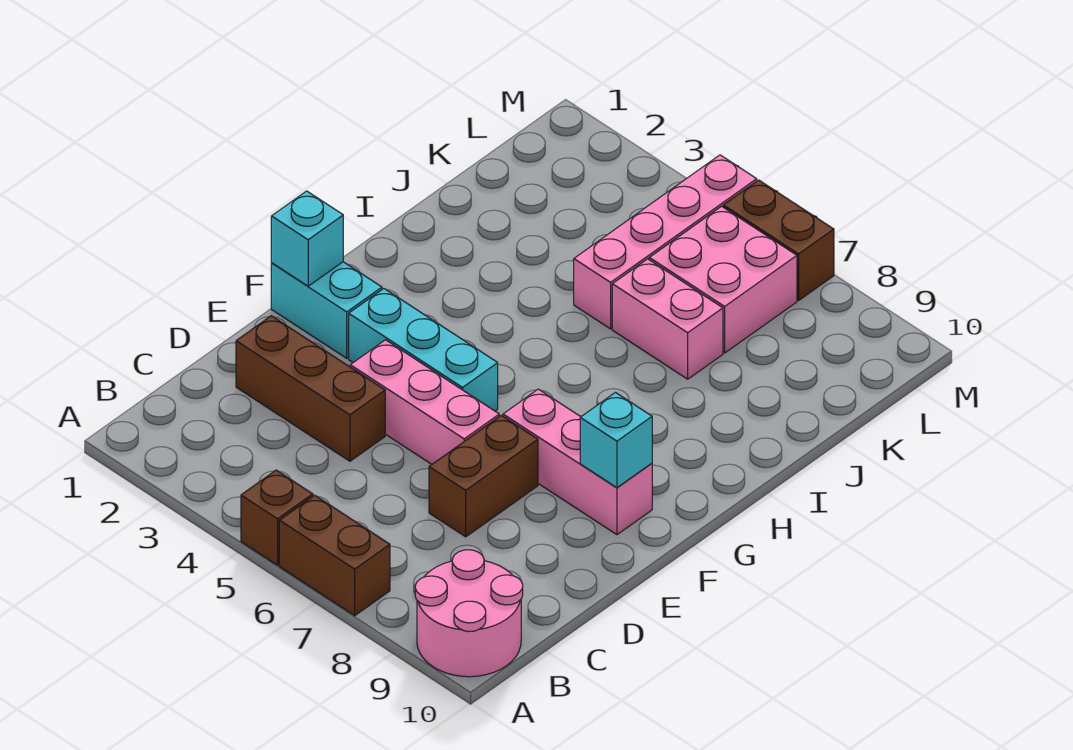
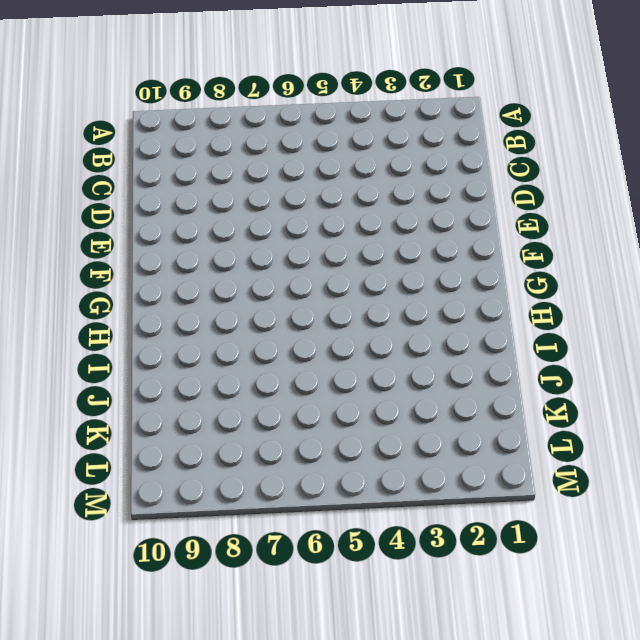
none -> brown 1x1 brick [241,470,313,565]
none -> brown 1x2 brick [279,495,390,616]
none -> pink 2x2 round brick [415,550,523,677]

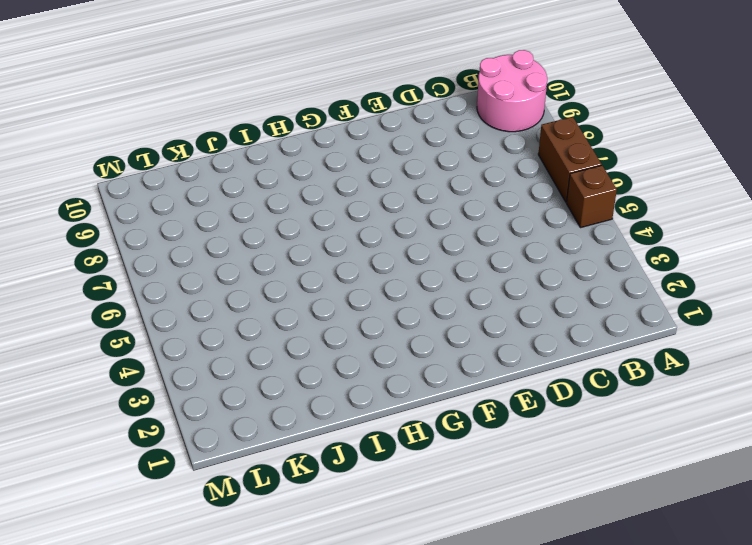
none -> brown 1x3 brick [236,316,385,461]
none -> brown 1x2 brick [429,415,538,537]
none -> pink 1x3 brick [350,340,499,464]

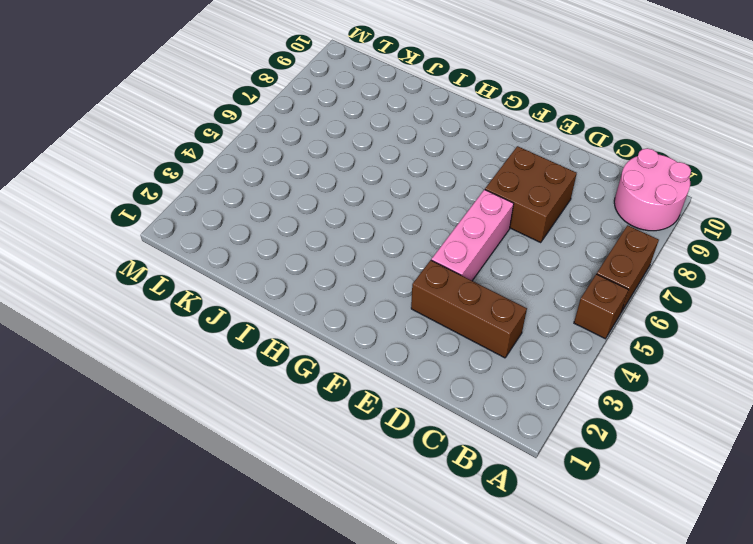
brown 1x3 brick [411,260,527,358] -> brown 1x3 brick turned to [236,316,385,461]
brown 2x2 brick [485,146,577,242] -> brown 1x2 brick [429,415,538,537]
none -> cyan 1x2 brick [271,262,382,358]
none -> cyan 1x3 brick [349,289,498,411]
none -> pink 1x3 brick [503,389,652,535]

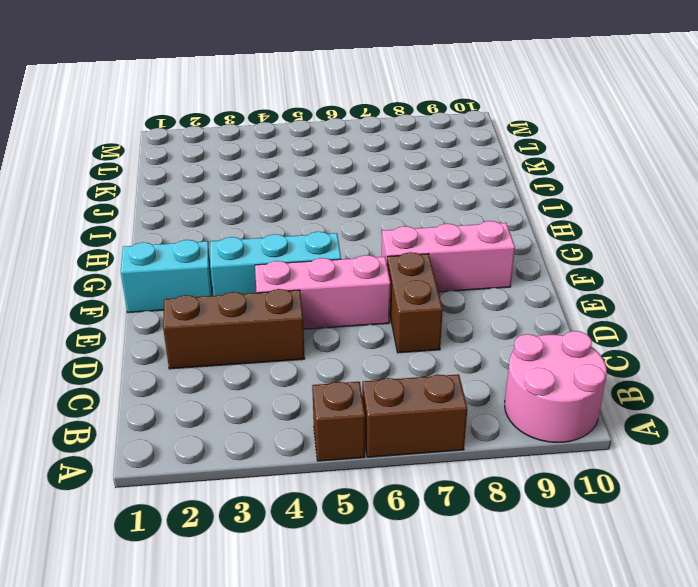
none -> pink 1x4 brick [574,155,757,329]
none -> pink 1x2 brick [612,259,723,379]
none -> pink 2x2 brick [649,206,797,353]

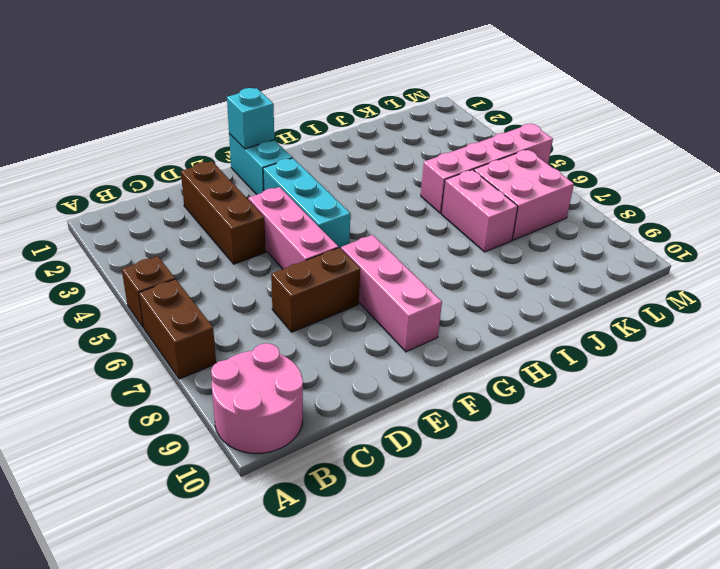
none -> brown 1x2 brick [723,180,834,300]
none -> cyan 1x1 brick [580,393,652,488]

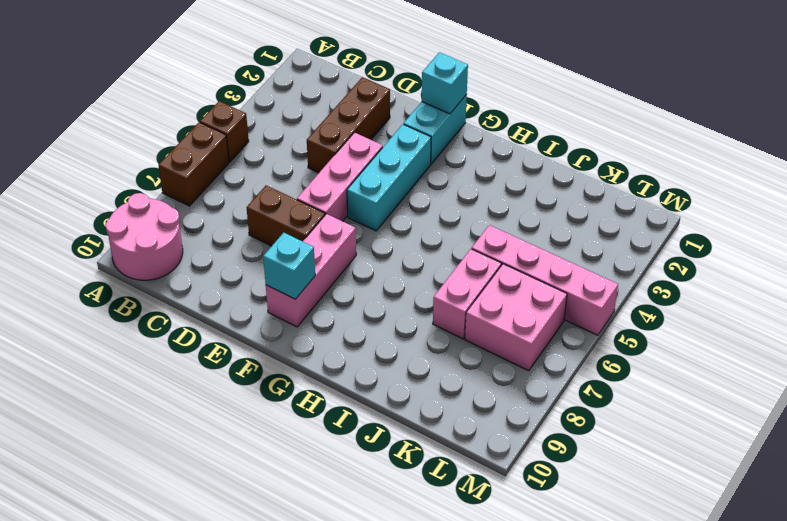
none -> brown 1x2 brick [723,180,834,300]

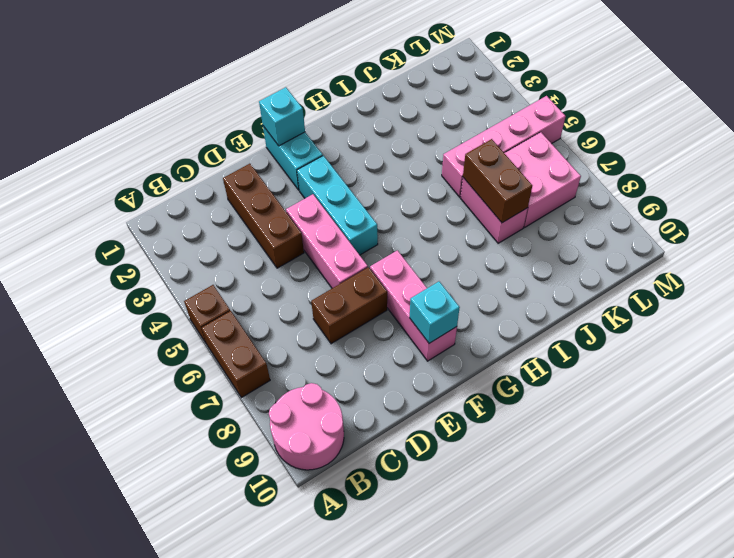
brown 1x2 brick [463,139,532,223] -> brown 1x2 brick moved to [723,180,834,300]

